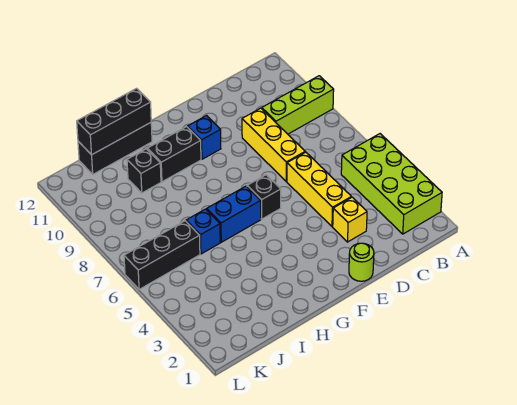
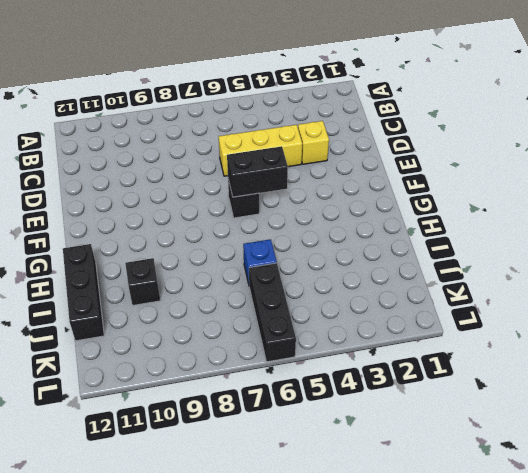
black 1x2 brick [227,146,288,197] -> black 1x2 brick turned to [147,127,201,182]
none -> lime 2x4 brick [341,134,442,234]
none -> lime 1x3 brick [262,76,334,134]
none -> yellow 1x3 brick [242,108,305,181]

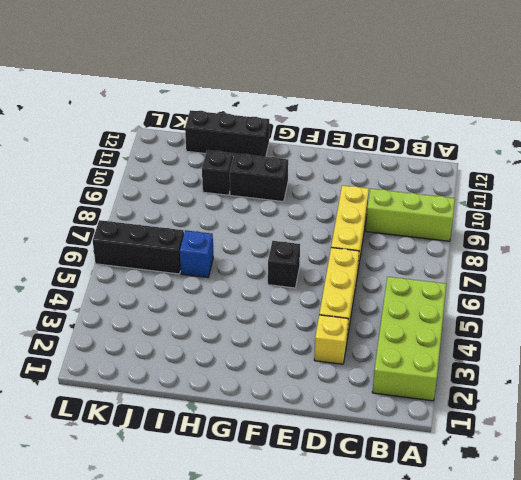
none -> lime 1x1 round brick [349,243,374,281]
none -> blue 1x1 brick [188,116,221,159]
none -> blue 1x2 brick [207,186,261,242]

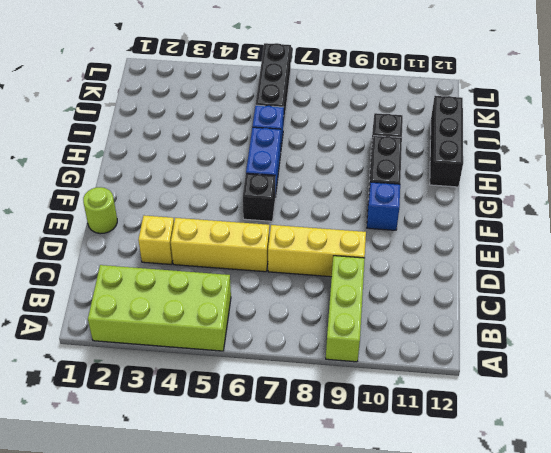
none -> black 1x3 brick [77,88,151,155]

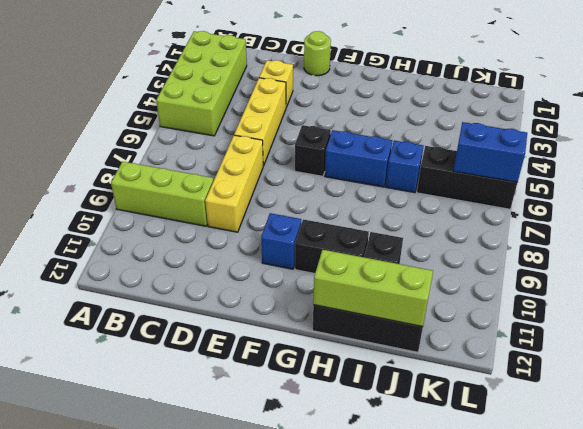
lime 1x3 brick [313,250,433,327] -> black 1x3 brick [77,88,151,155]
blue 1x2 brick [453,122,527,182] -> none

